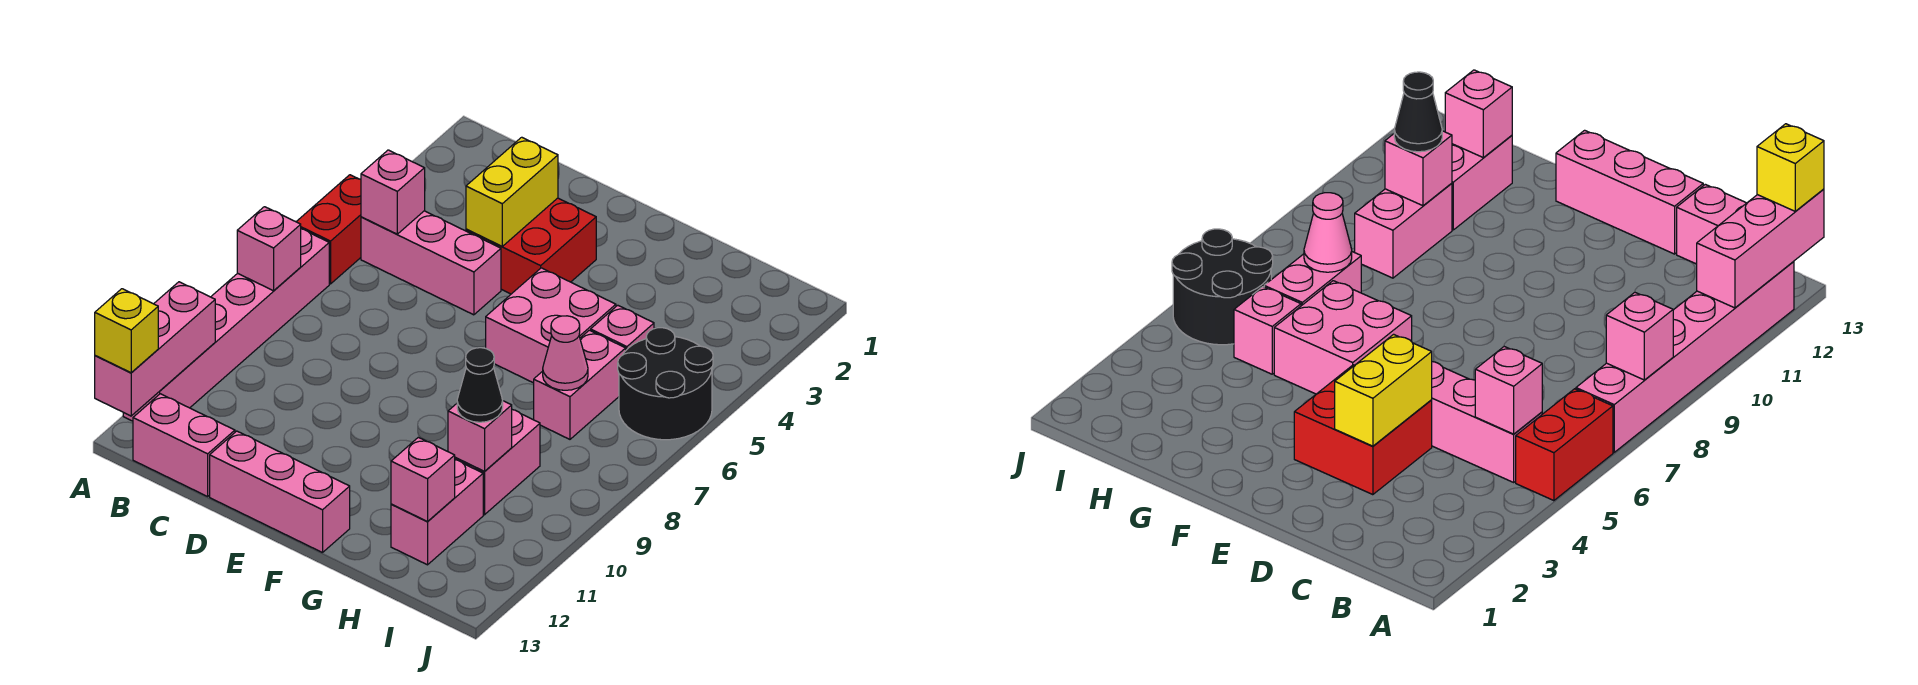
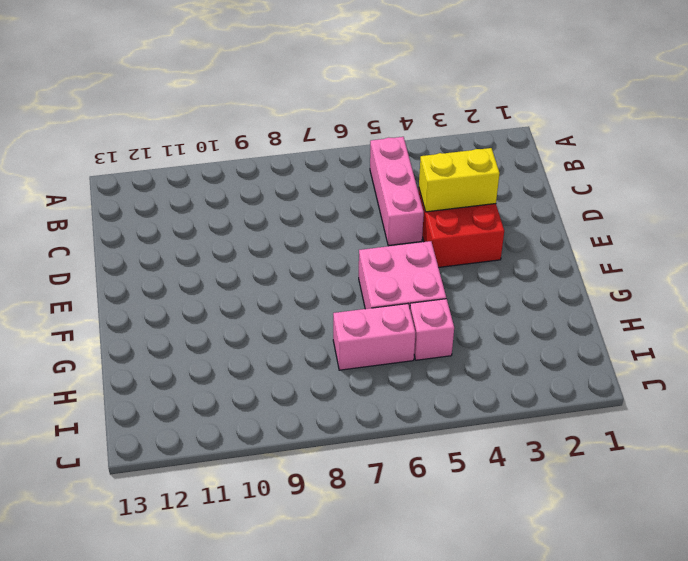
none -> red 1x2 brick [296,175,361,284]
none -> pink 1x6 brick [123,229,329,421]
none -> pink 1x2 brick [133,394,235,496]

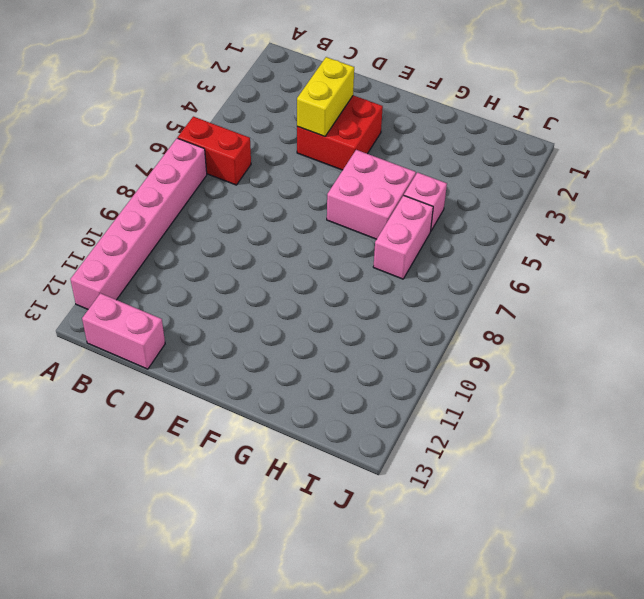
red 1x2 brick [178,117,251,185] -> red 1x2 brick turned to [296,175,361,284]
none -> pink 1x3 brick [361,211,501,315]
none -> pink 1x3 brick [210,431,350,553]
none -> pink 1x2 brick [455,410,540,515]

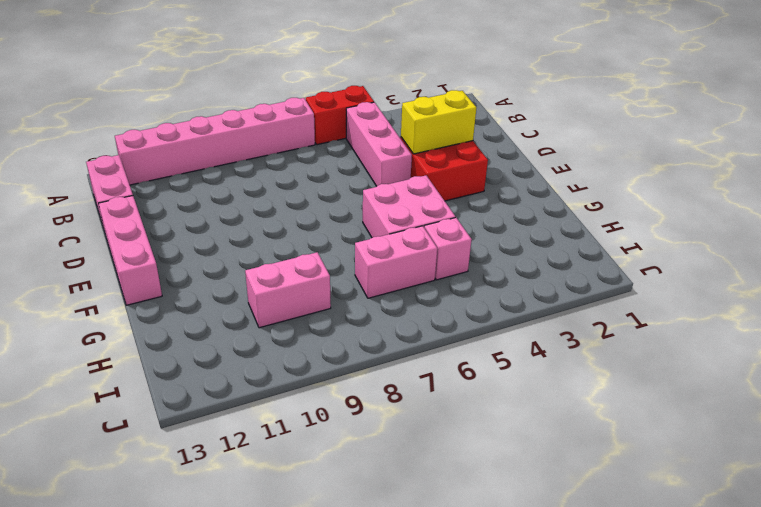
none -> pink 1x2 brick [391,460,483,565]
none -> black 2x2 round brick [618,328,713,440]
none -> pink 1x1 brick [237,207,301,291]

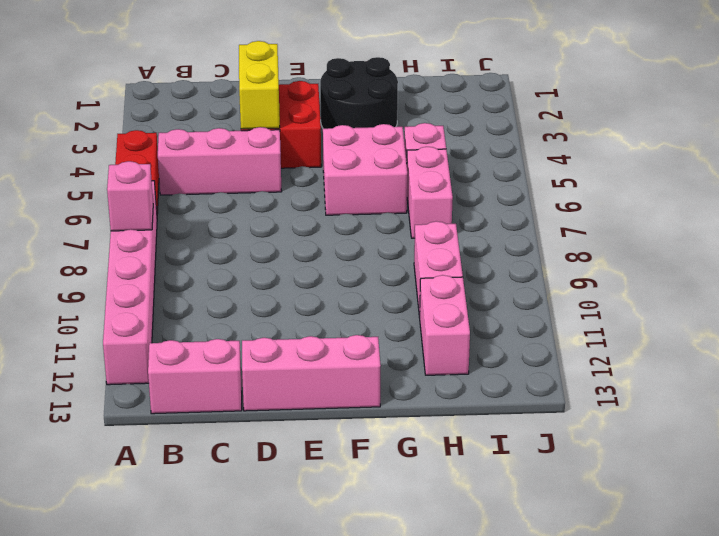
black 2x2 round brick [320,57,398,129] -> black 2x2 round brick moved to [618,328,713,440]
none -> pink 1x3 brick [95,282,215,416]
none -> pink 1x1 brick [361,150,425,234]
none -> pink 1x1 cone [543,316,588,390]

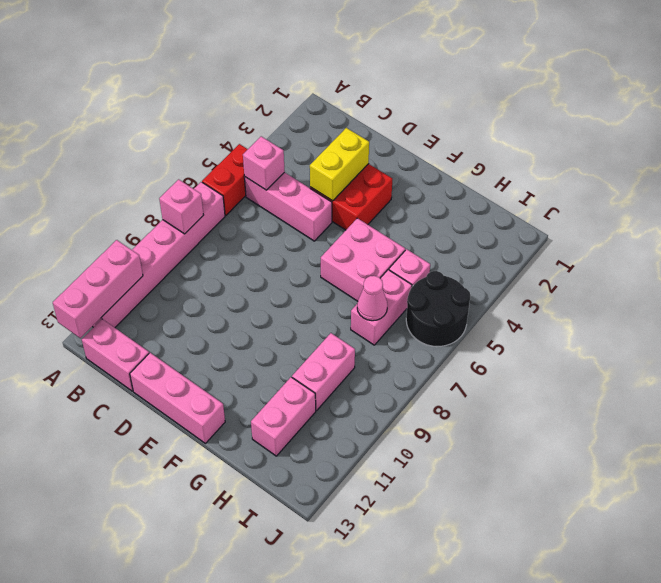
none -> pink 1x1 brick [448,401,512,471]
none -> pink 1x1 brick [391,437,455,522]
none -> yellow 1x1 brick [95,289,158,373]

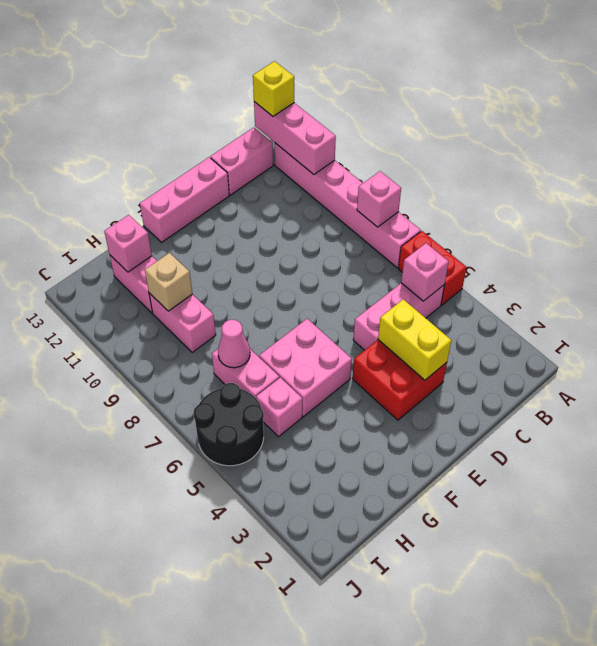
tan 1x1 brick [145,253,192,311] -> pink 1x1 brick [448,401,512,471]
none -> black 1x1 cone [457,348,503,422]

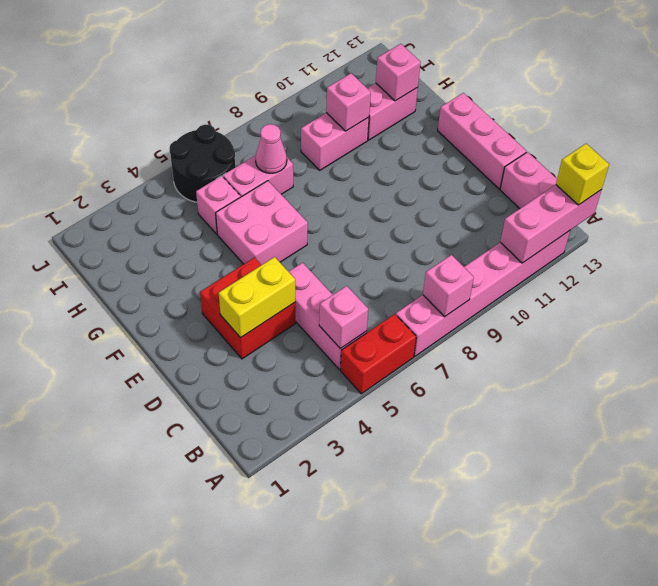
none -> black 1x1 cone [457,348,503,422]

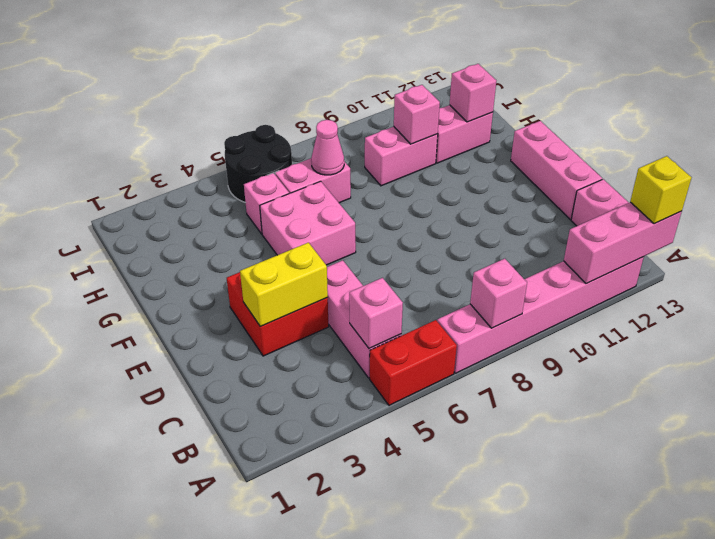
none -> black 1x1 cone [457,348,503,422]

